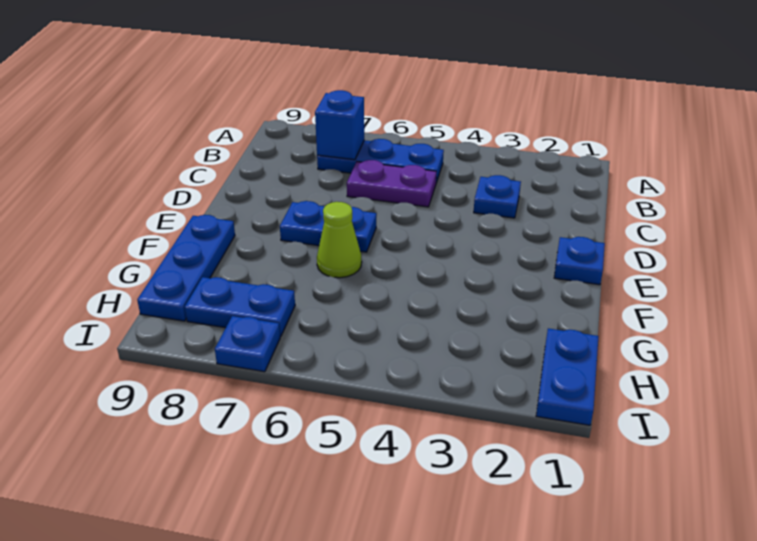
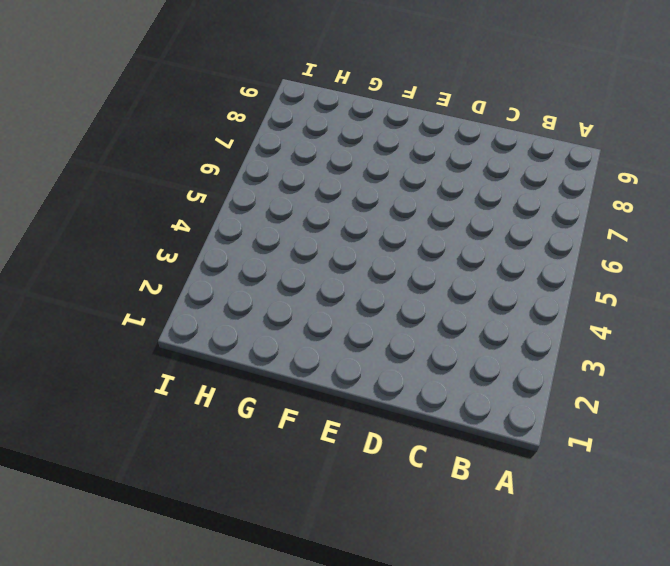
none -> blue 1x3 plate [317,139,444,183]
none -> blue 1x1 plate [474,175,521,218]

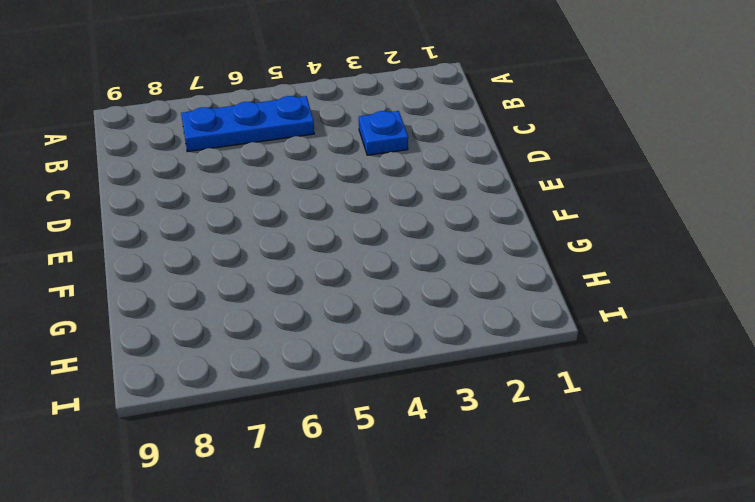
none -> purple 1x2 plate [347,160,436,207]
none -> blue 1x1 plate [554,237,605,285]

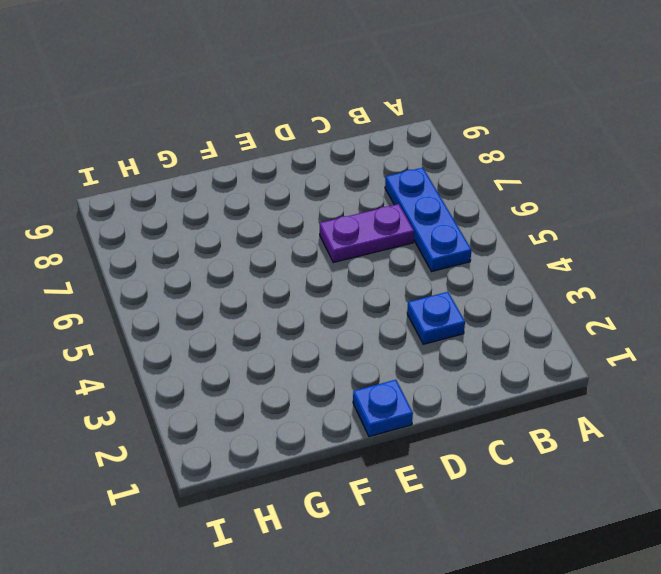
purple 1x2 plate [320,204,414,262] -> purple 1x2 plate turned to [347,160,436,207]
none -> blue 1x2 plate [280,201,376,252]
none -> lime 1x1 cone [317,202,362,278]

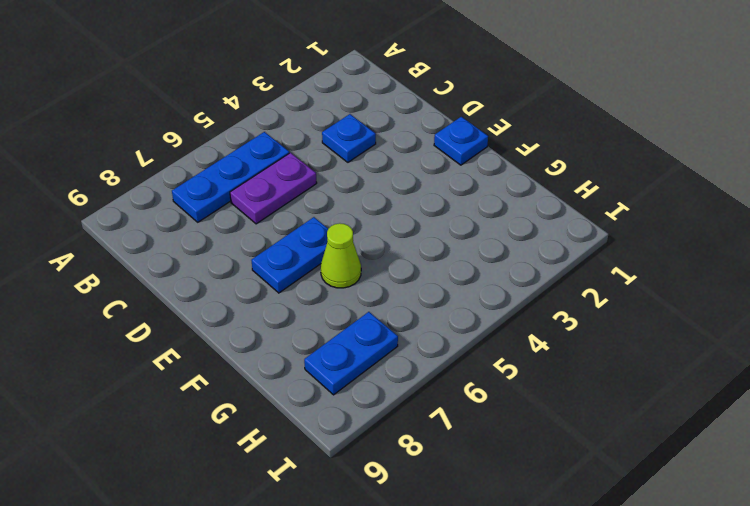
none -> blue 1x3 plate [137,215,235,321]
none -> blue 1x2 plate [536,328,598,425]

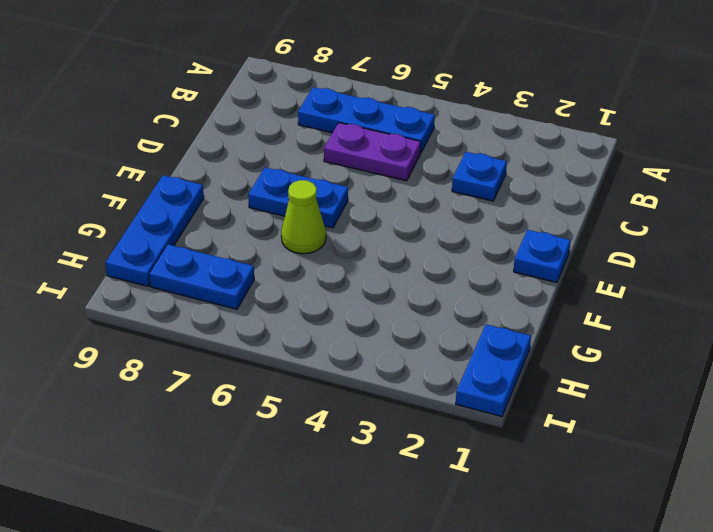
none -> blue 1x1 plate [215,316,280,372]
none -> blue 1x1 brick [315,90,364,160]

